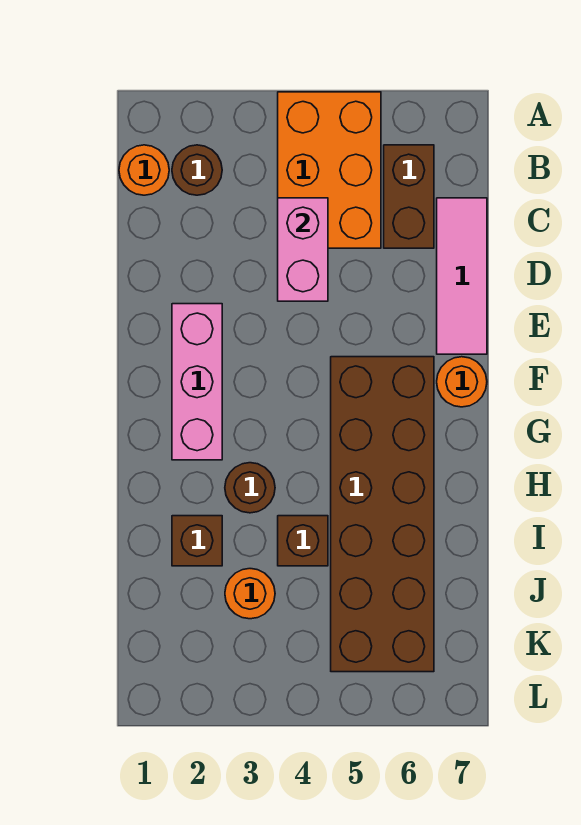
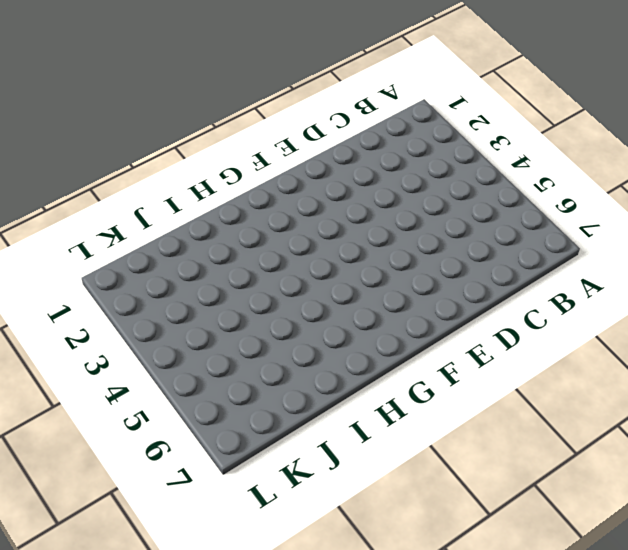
none -> orange 2x3 brick [278,92,381,248]
none -> orange 1x1 round brick [119,145,169,195]
none -> brown 1x1 round brick [172,145,222,195]

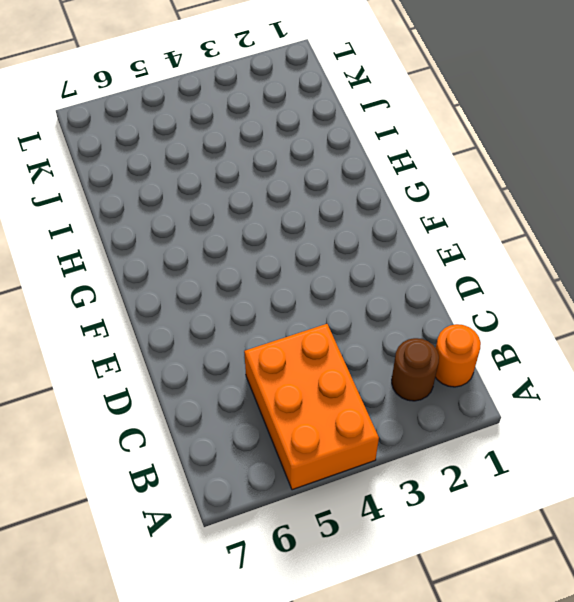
none -> brown 1x2 brick [384,145,434,248]
none -> pink 1x3 tile [437,198,487,354]
none -> pink 1x3 brick [172,304,222,460]

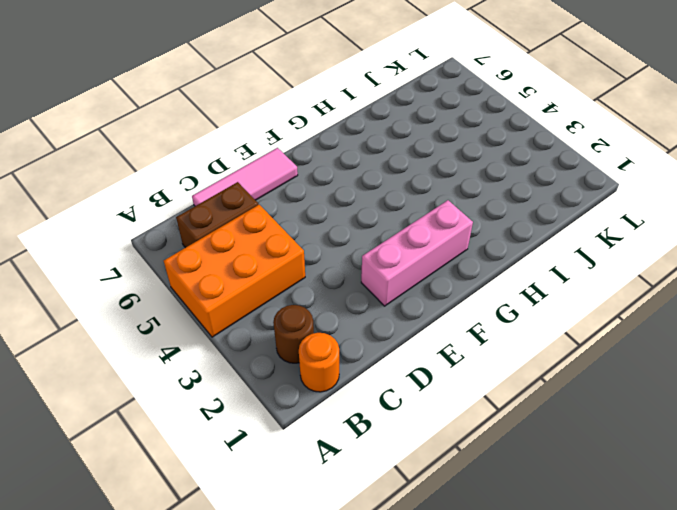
none -> brown 2x6 brick [331,357,434,672]
none -> orange 1x1 round brick [437,357,487,407]
none -> brown 1x1 round brick [225,463,275,513]

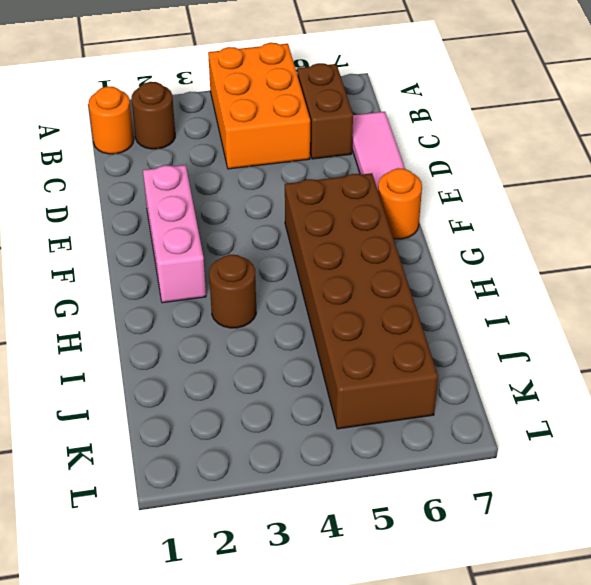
none -> brown 1x1 brick [172,516,222,566]
none -> brown 1x1 brick [278,516,328,566]
none -> orange 1x1 round brick [225,569,275,619]

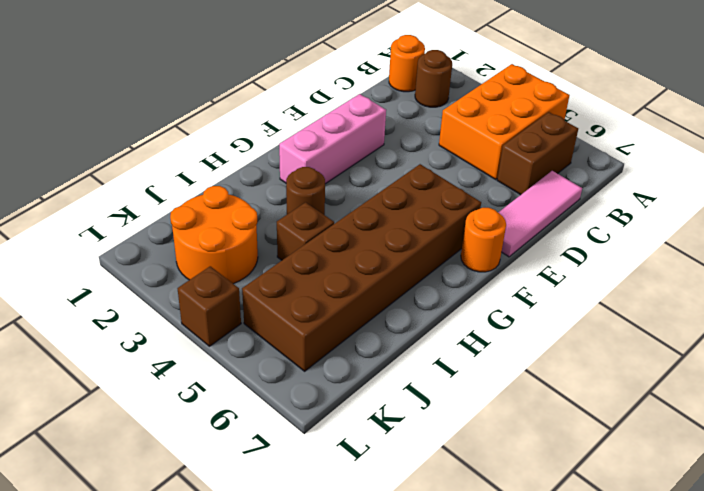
orange 2x2 round brick [170,186,258,284] -> orange 1x1 round brick [225,569,275,619]
brown 1x1 brick [178,266,241,346] -> brown 1x1 brick moved to [172,516,222,566]
none -> pink 1x2 brick [278,198,328,301]

